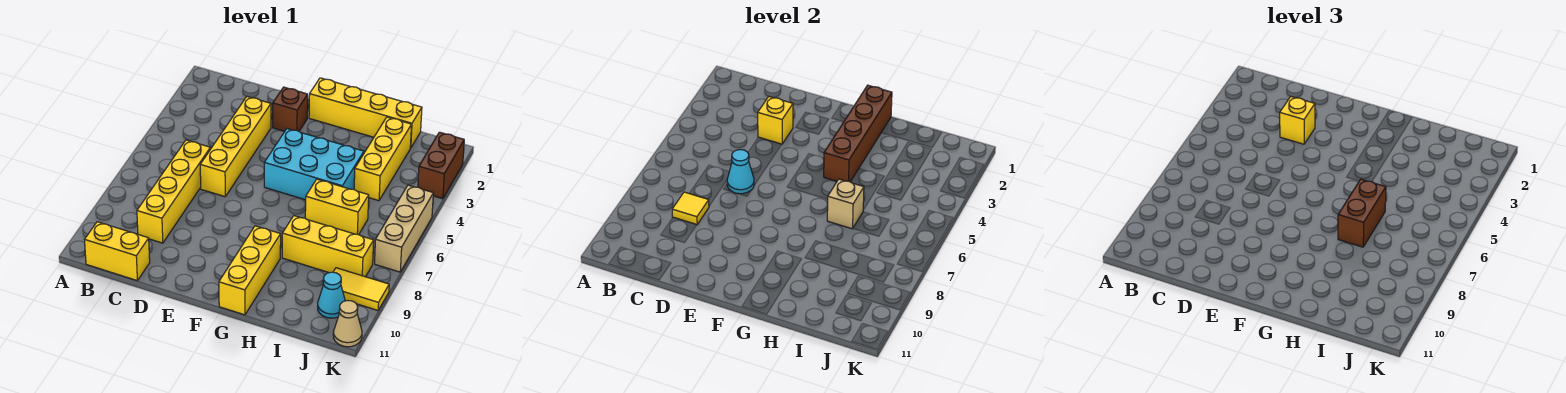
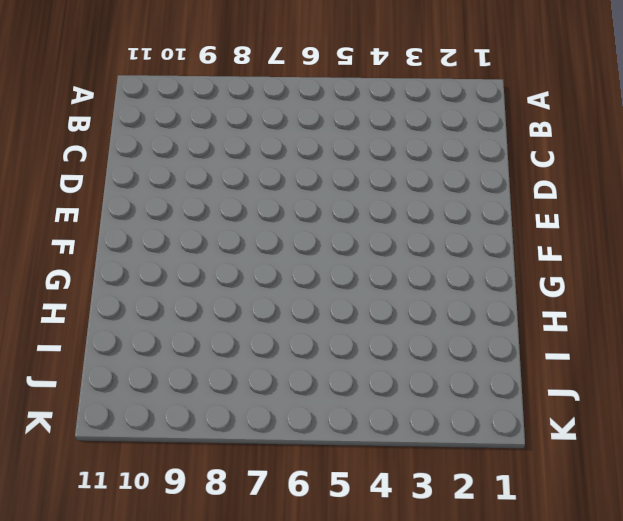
none -> yellow 1x2 brick [85,222,150,280]
none -> yellow 1x4 brick [137,140,210,243]
none -> yellow 1x4 brick [200,97,271,197]

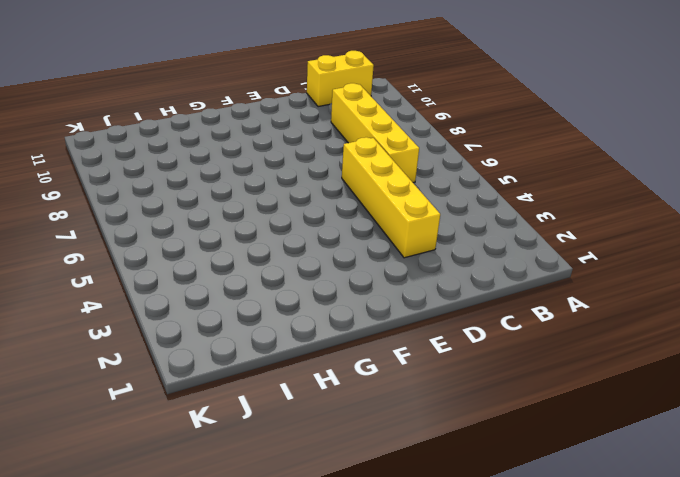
none -> brown 1x1 brick [273,87,308,131]
none -> yellow 1x4 brick [309,78,422,148]
none -> cyan 2x3 brick [264,129,364,200]

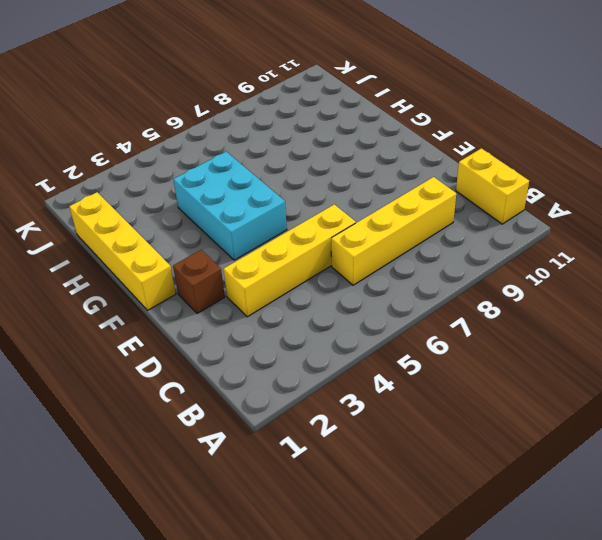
none -> yellow 1x3 brick [219,226,281,315]
none -> yellow 1x2 brick [305,179,369,235]
none -> yellow 1x3 brick [282,216,374,277]

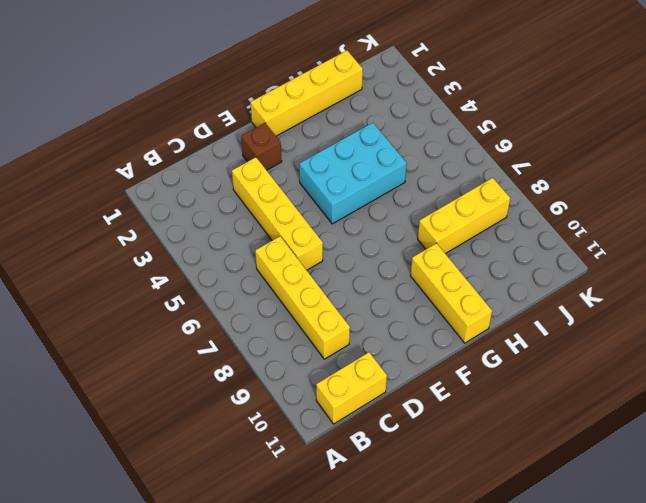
none -> yellow 1x2 brick [305,179,369,235]
none -> yellow 1x3 brick [354,117,412,201]
none -> yellow 1x2 tile [333,268,389,310]

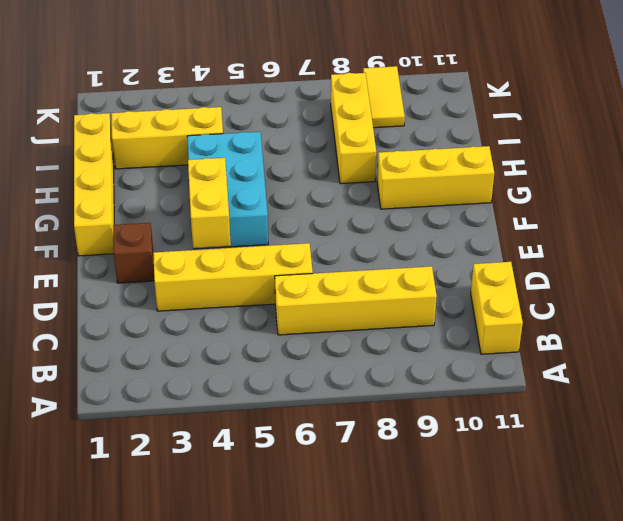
yellow 1x2 brick [188,158,231,248] -> yellow 1x2 brick moved to [305,179,369,235]
none -> cyan 1x1 cone [318,272,345,318]
none -> brown 1x2 brick [418,132,464,199]
none -> tan 1x3 brick [375,185,433,272]

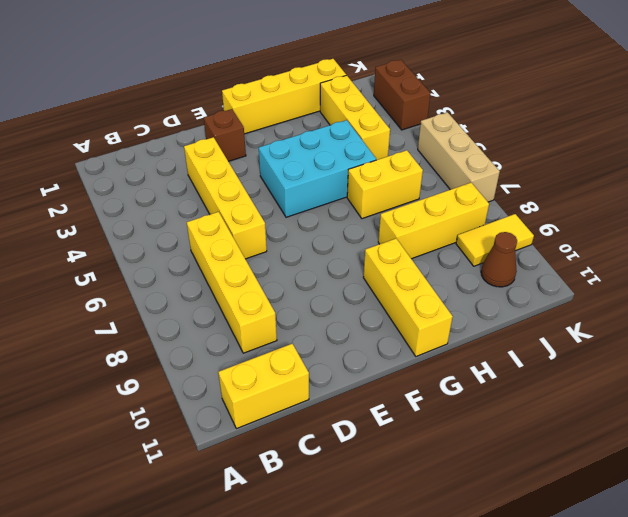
brown 1x1 cone [481,232,517,287] -> cyan 1x1 cone [318,272,345,318]
none -> tan 1x1 cone [333,300,362,347]
none -> yellow 1x1 tile [672,192,709,224]
none -> yellow 1x1 brick [758,97,793,144]

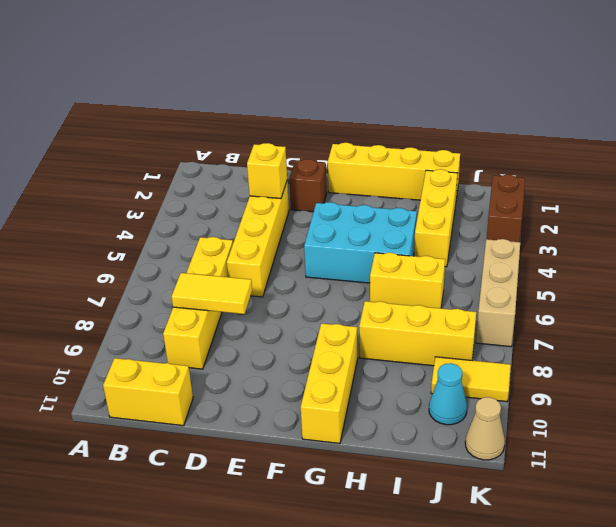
yellow 1x2 tile [171,273,252,314] -> yellow 1x1 tile [672,192,709,224]
none -> cyan 1x1 cone [727,150,754,194]
none -> brown 1x4 brick [824,85,892,182]
none -> tan 1x1 brick [827,179,864,229]

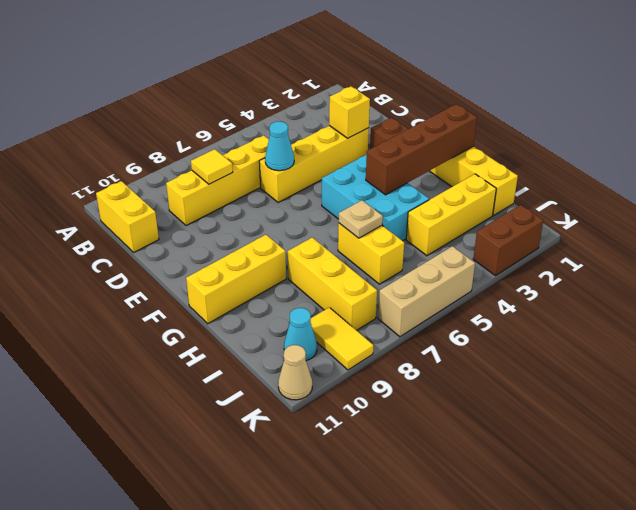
tan 1x1 plate [339,200,383,238] -> tan 1x1 brick [827,179,864,229]
none -> yellow 1x1 brick [1280,97,1315,144]
none -> brown 1x2 brick [1338,179,1386,247]

